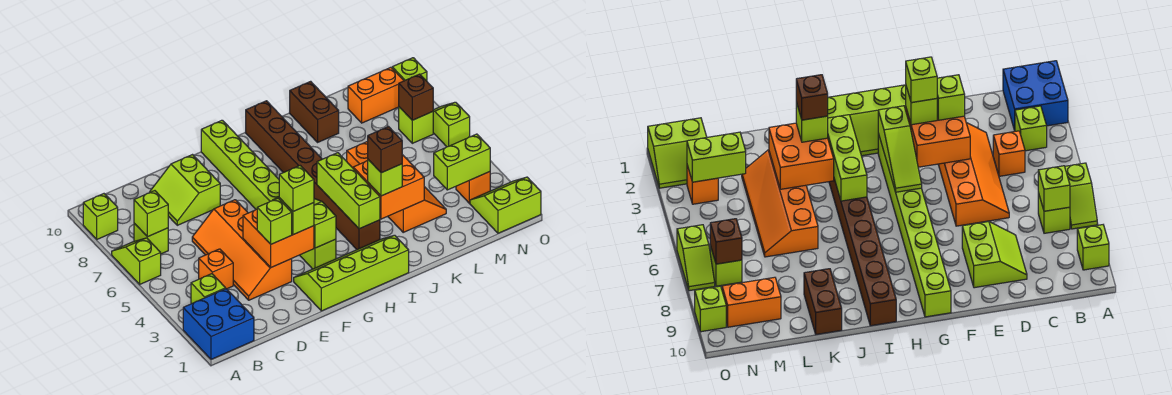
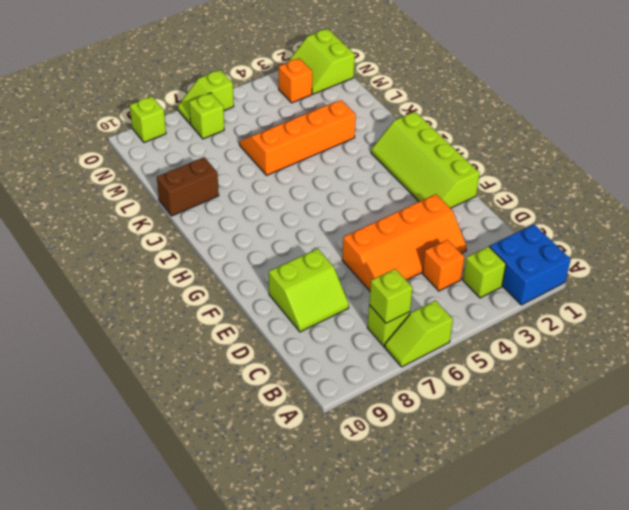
none -> lime 1x1 brick [83,194,118,239]
none -> lime 1x8 brick [201,120,336,269]
none -> brown 1x8 brick [246,101,380,250]
none -> orange 1x2 brick [348,67,404,123]

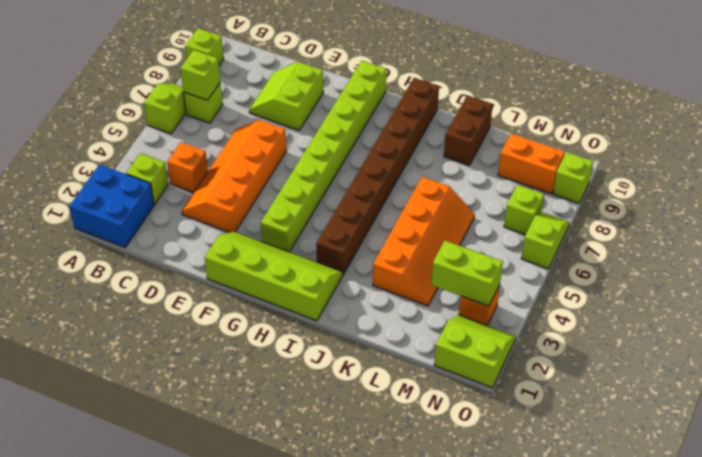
none -> orange 2x2 brick [243,209,314,267]
none -> lime 1x3 slope [273,197,336,248]
none -> lime 1x3 brick [317,153,380,229]
none -> orange 2x2 brick [353,155,424,219]

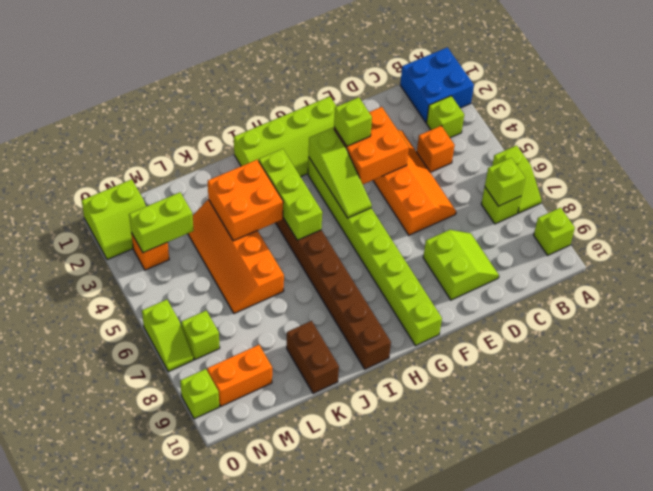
none -> brown 1x1 brick [399,74,433,120]
none -> lime 1x1 brick [257,198,292,244]
none -> lime 1x1 brick [368,160,402,196]
none -> lime 1x1 brick [279,165,314,211]

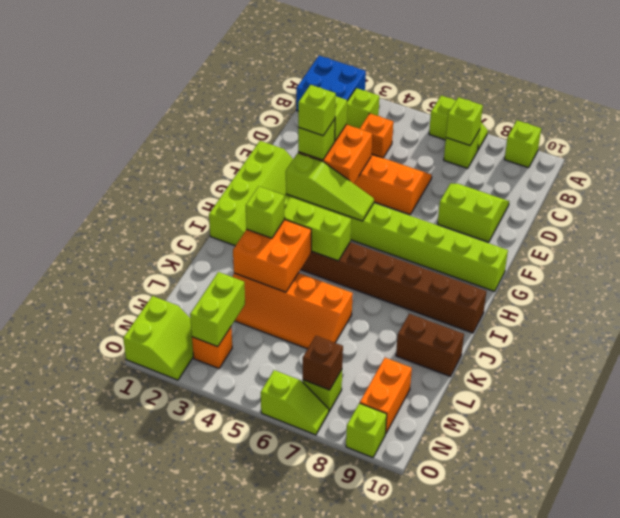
none -> brown 1x1 brick [368,127,402,173]

